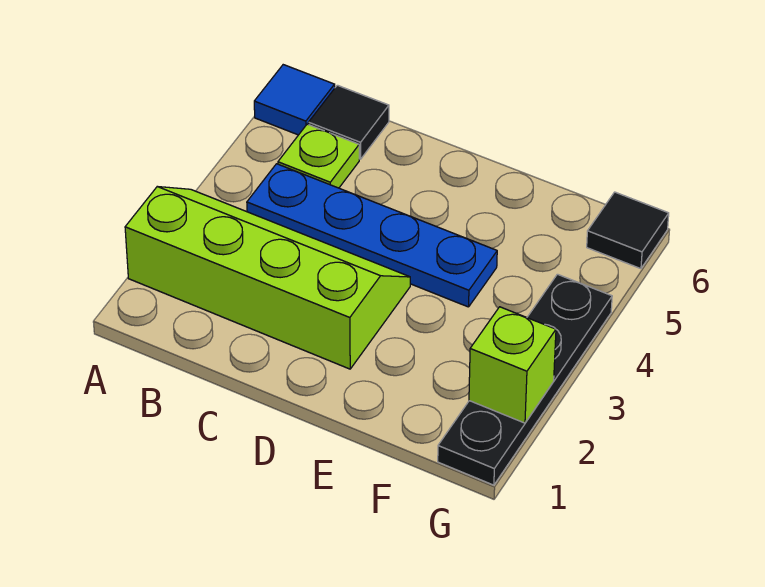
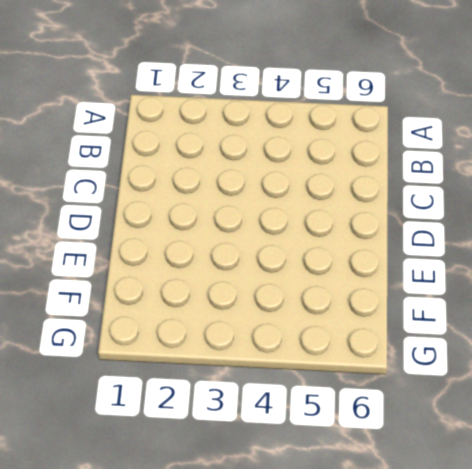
none -> lime 2x4 slope [125,187,410,369]
none -> blue 1x1 tile [254,65,335,135]

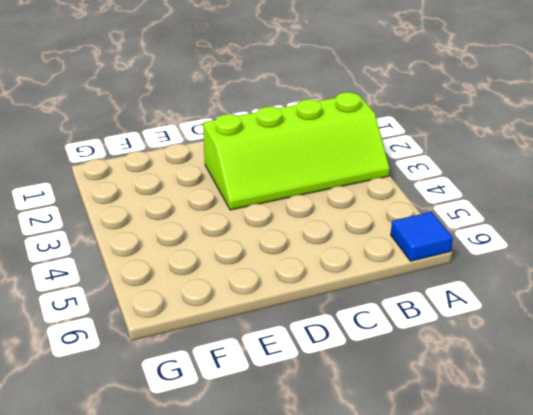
none -> blue 1x4 plate [247,164,497,307]
none -> lime 1x1 plate [278,124,359,188]

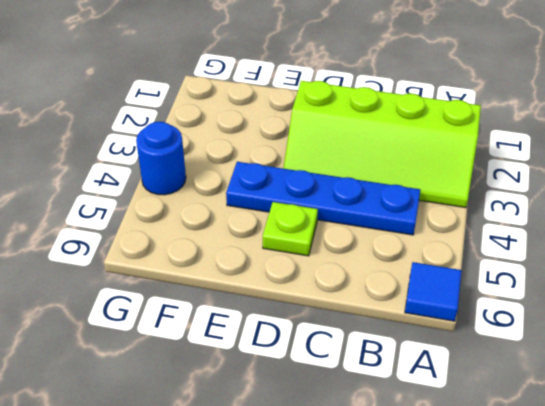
lime 1x1 plate [263,202,318,256] -> lime 1x1 plate moved to [278,124,359,188]
blue 1x1 round brick [136,122,186,195] -> black 1x4 plate [438,274,612,485]
none -> black 1x1 tile [309,85,389,159]
none -> black 1x1 tile [587,192,669,269]

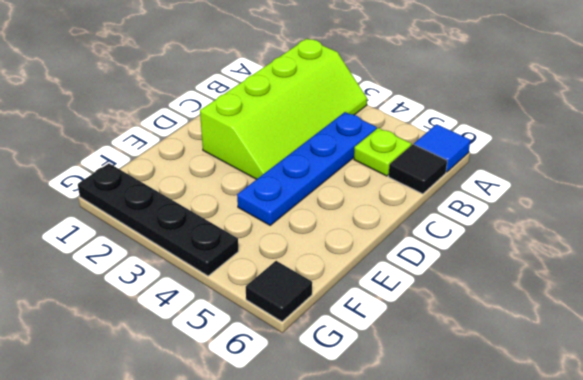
none -> lime 1x1 brick [469,307,556,423]

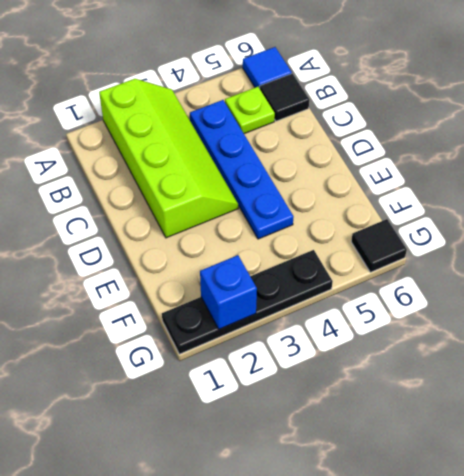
blue 1x1 brick [200,255,257,329] -> lime 1x1 brick [469,307,556,423]

